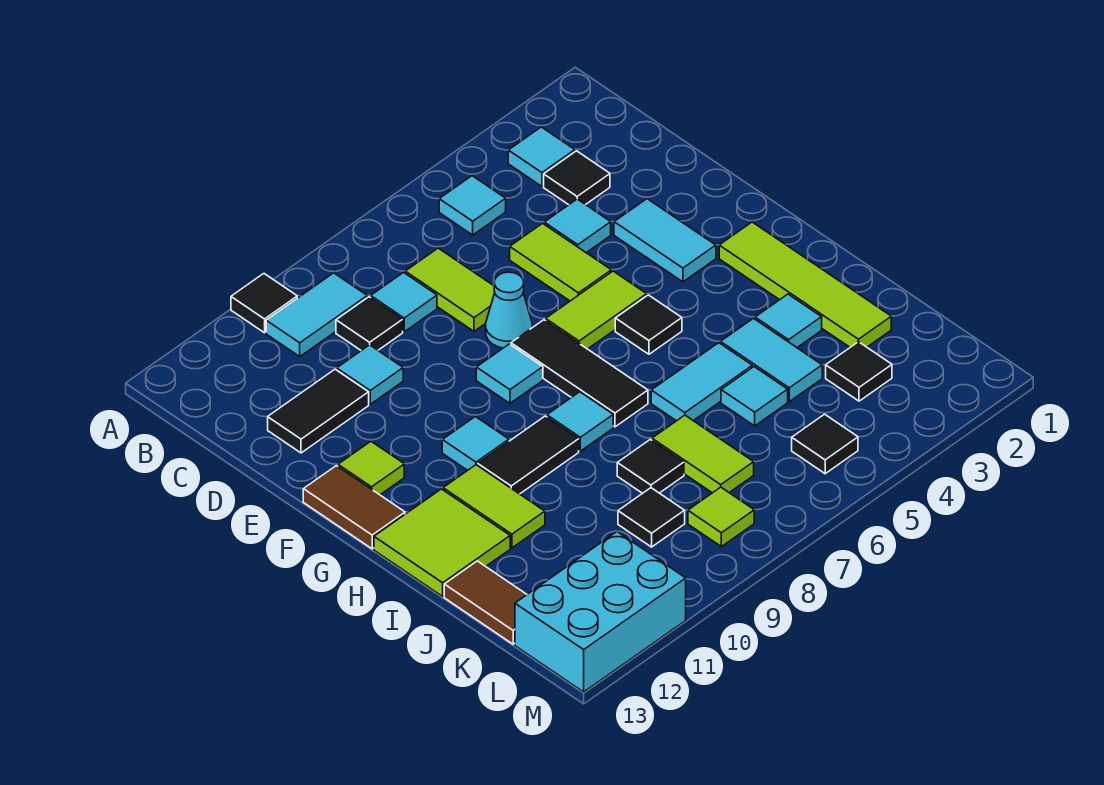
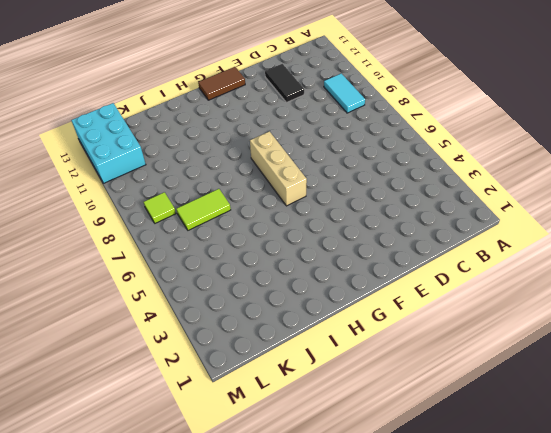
tan 1x3 brick [250,131,307,206] -> black 1x3 tile [511,320,648,427]
none -> black 1x1 tile [231,274,297,333]
none -> cyan 1x1 tile [508,127,575,186]
none -> cyan 1x1 tile [439,176,506,235]
none -> black 1x1 tile [544,151,610,205]

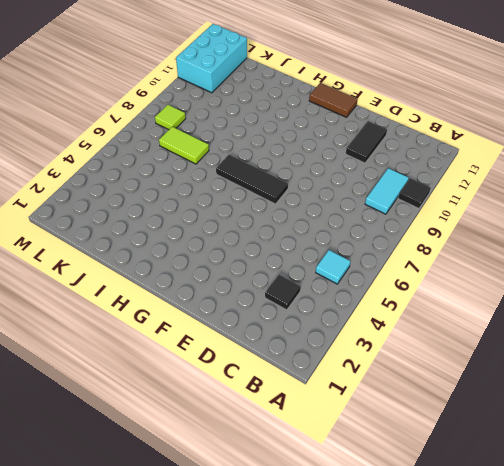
none -> cyan 1x1 tile [508,127,575,186]
none -> lime 1x2 tile [405,248,495,331]
none -> cyan 1x1 tile [371,273,437,332]
none -> black 1x1 tile [336,297,403,351]

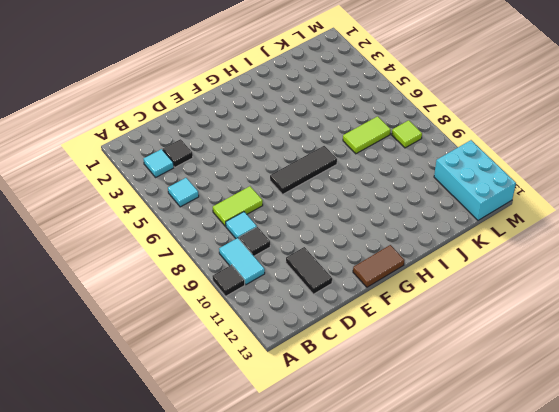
none -> cyan 1x1 tile [544,199,611,253]
none -> lime 1x2 tile [510,223,611,301]
none -> cyan 1x1 tile [337,345,403,404]
none -> cyan 1x2 tile [614,199,716,282]

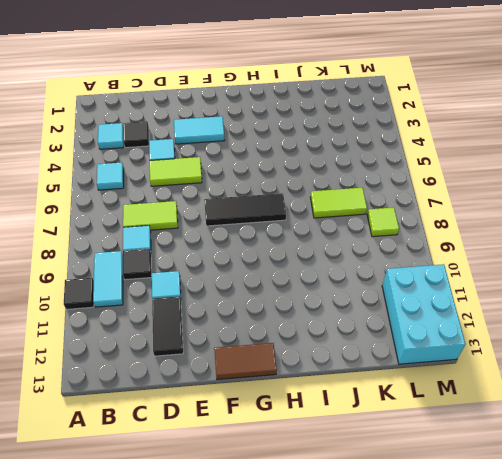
none -> cyan 1x1 cone [486,272,532,348]
none -> lime 1x2 tile [546,271,647,349]
none -> cyan 1x1 tile [476,344,543,403]
none -> lime 1x1 tile [338,441,404,495]

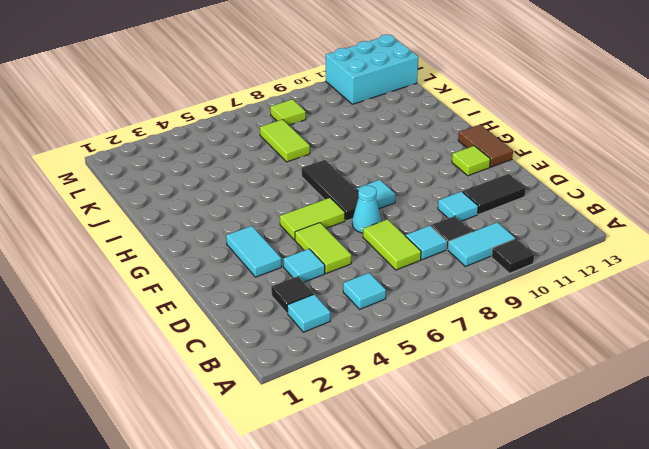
none -> lime 1x4 tile [719,222,891,347]
none -> black 1x1 tile [615,295,682,354]
none -> cyan 1x1 tile [442,417,509,470]
none -> cyan 1x1 tile [547,392,613,451]

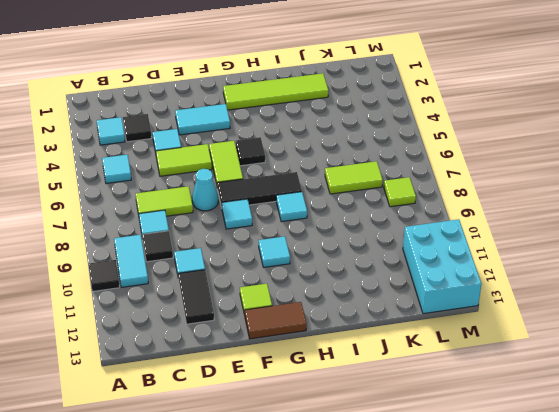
none -> black 1x2 tile [478,416,579,494]
none -> lime 1x2 tile [443,465,545,548]
none -> lime 2x2 tile [374,489,510,596]
none -> cyan 1x1 tile [755,294,822,347]

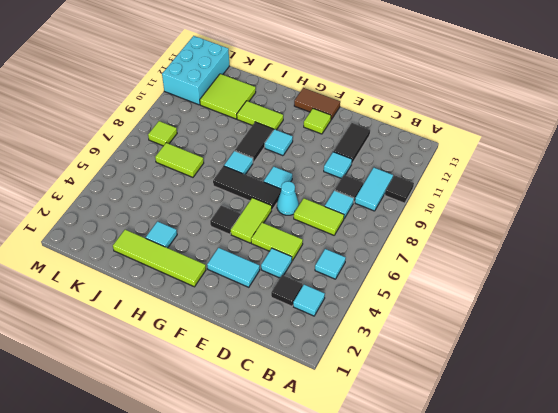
lime 2x2 tile [200,74,256,119] -> lime 2x2 tile moved to [374,489,510,596]
none -> cyan 1x2 tile [721,318,822,401]
none -> cyan 1x2 tile [651,343,752,421]
none -> cyan 1x1 tile [721,367,788,426]
none -> black 1x1 tile [617,439,684,493]

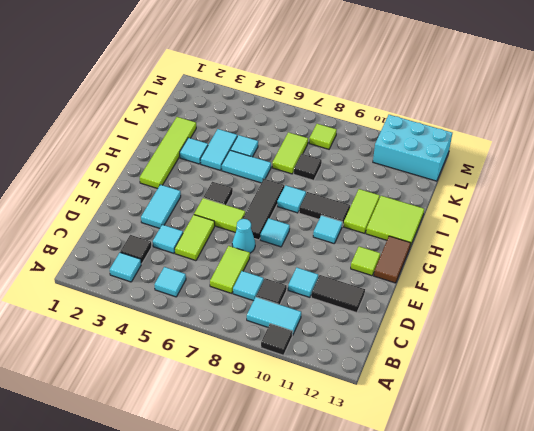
none -> brown 1x2 tile [444,561,527,644]
none -> black 1x1 tile [826,342,892,401]
none -> black 1x1 tile [618,488,685,547]
none -> black 1x1 tile [792,414,858,474]

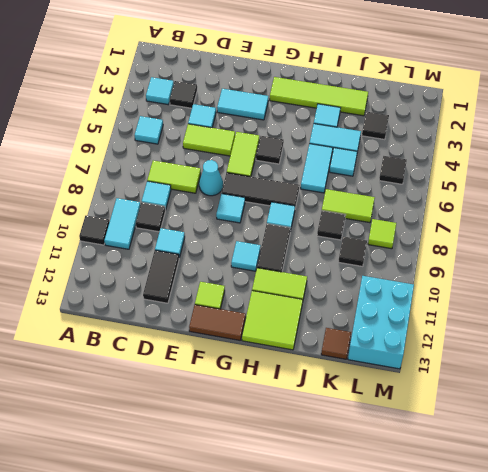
brown 1x1 tile [321,328,351,359] -> brown 1x2 tile [444,561,527,644]

